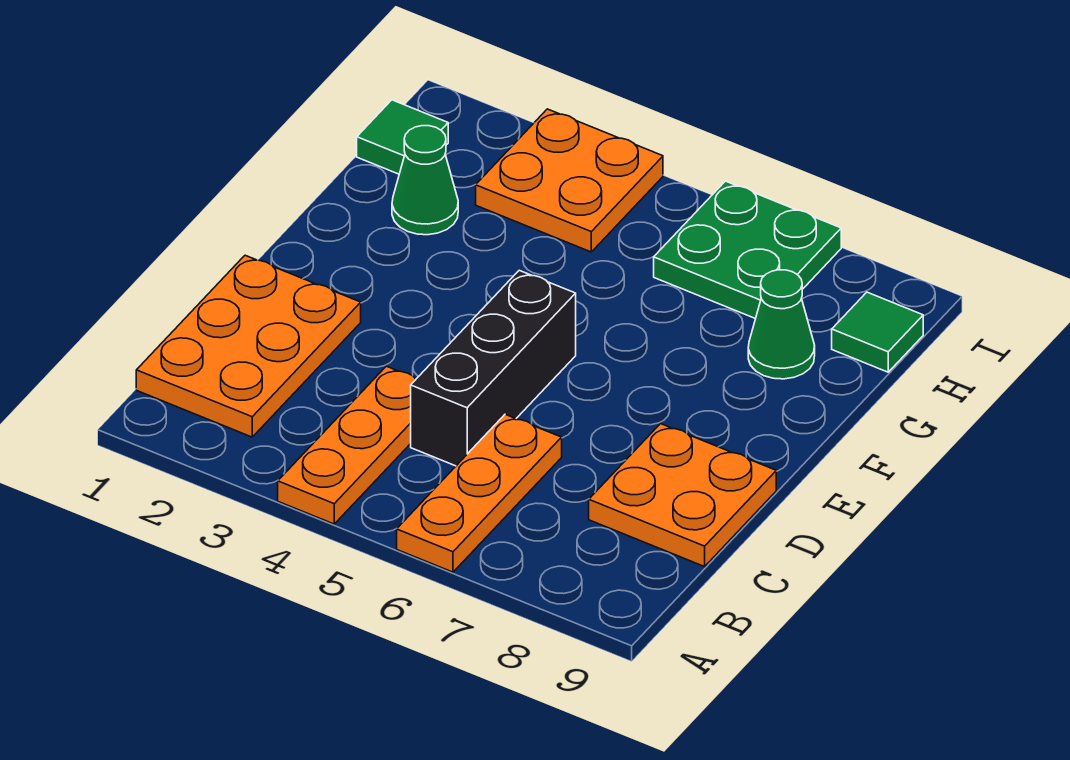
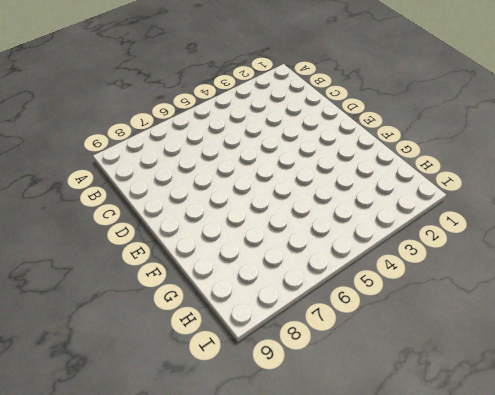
none -> orange 1x3 plate [278,366,417,524]
none -> orange 1x3 plate [397,414,562,572]

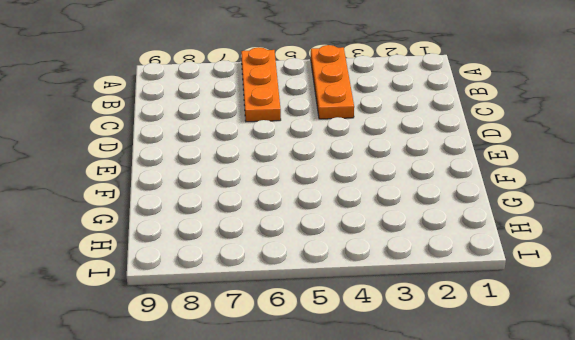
none -> orange 2x3 plate [136,255,361,437]
none -> black 1x3 brick [411,270,576,466]

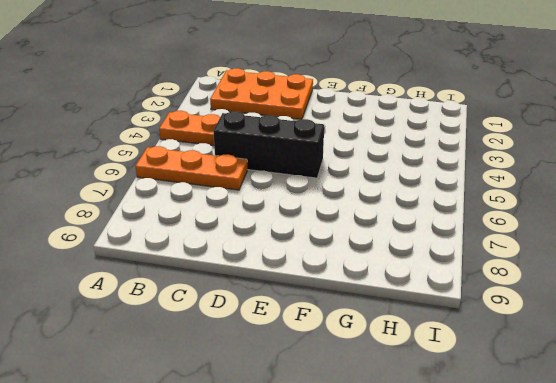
none -> orange 2x2 plate [589,424,776,567]
none -> green 1x1 cone [392,126,458,235]

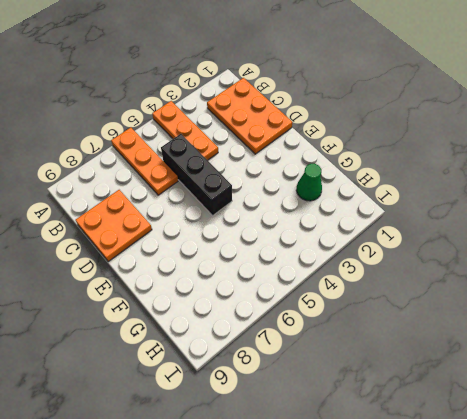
none -> green 1x1 cone [748,270,815,379]
none -> green 1x1 tile [357,100,448,174]

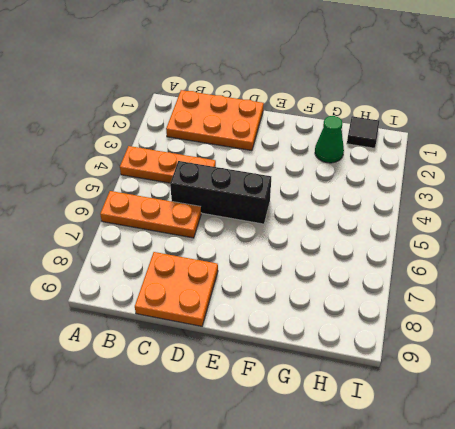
black 1x1 tile [347,116,379,148] -> green 1x1 tile [357,100,448,174]
none -> green 1x1 cone [748,270,815,379]
none -> orange 2x2 plate [476,109,663,252]

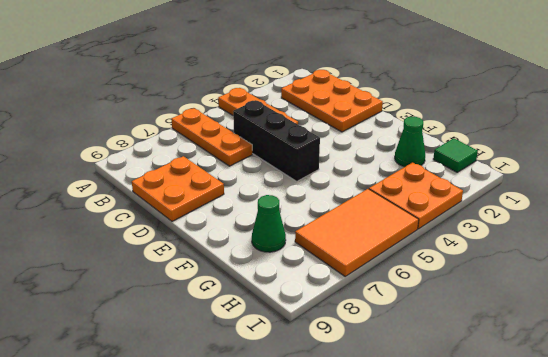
orange 2x3 tile [295,189,419,276] -> green 2x2 plate [654,181,841,319]
none -> green 1x1 tile [832,292,923,372]

